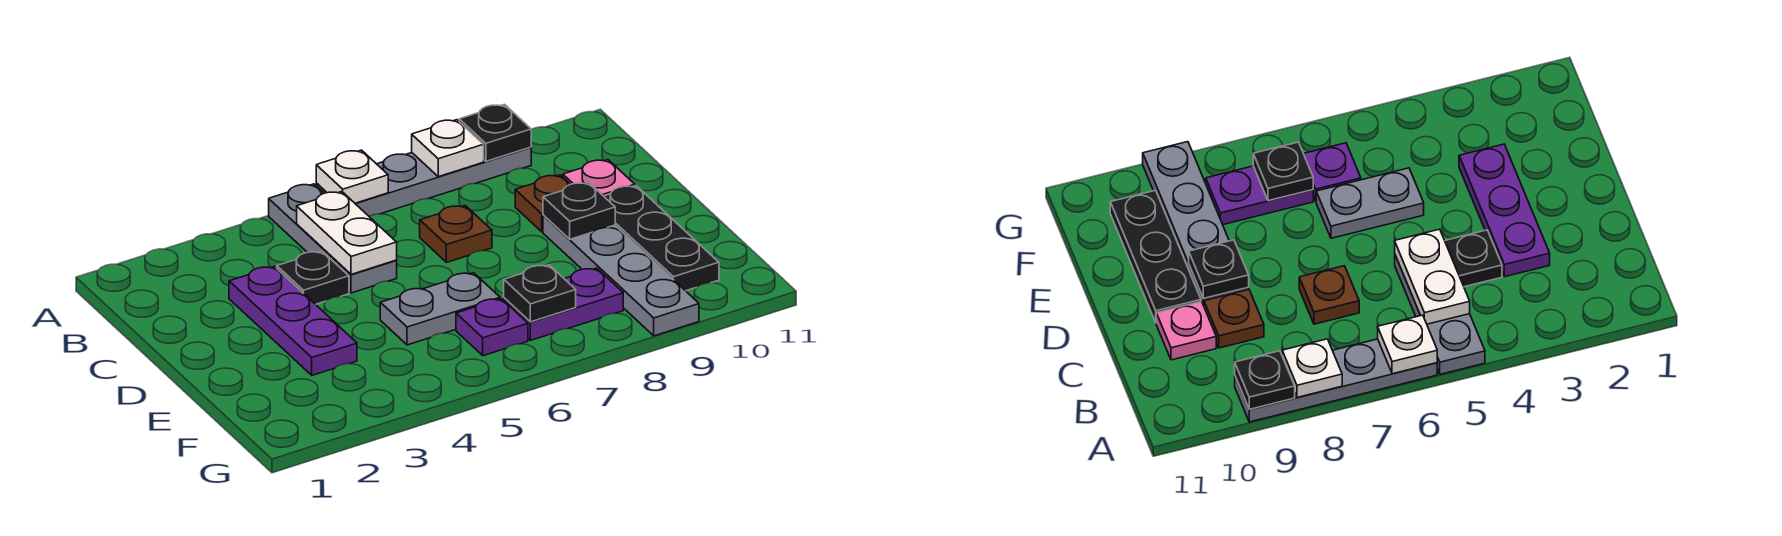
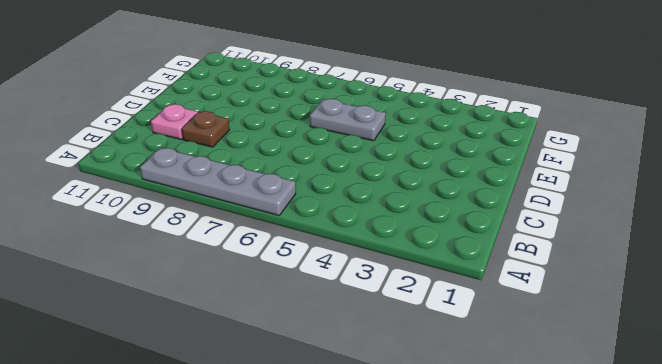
none -> grey 1x3 plate [269,184,397,293]
none -> purple 1x3 plate [229,266,357,375]
none -> black 1x1 plate [277,251,349,304]

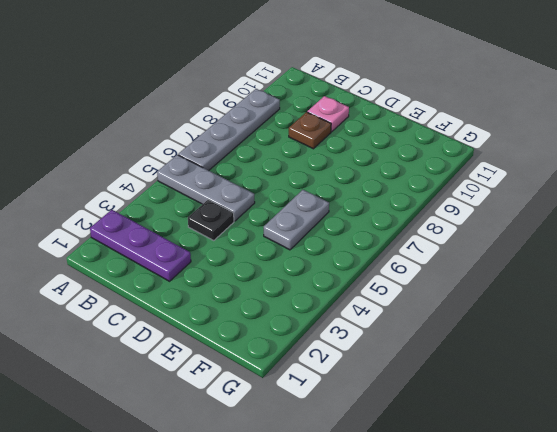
purple 1x3 plate [90,210,191,281] -> purple 1x3 plate moved to [229,266,357,375]
none -> brown 1x1 plate [420,206,492,262]
none -> grey 1x4 plate [543,215,699,336]
none -> black 1x3 plate [604,186,719,291]

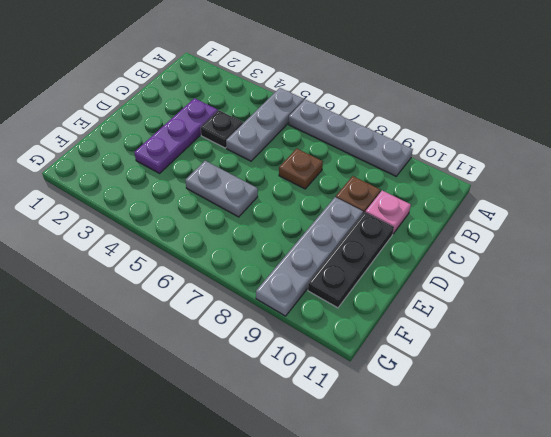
none -> purple 1x1 plate [456,299,528,356]
none -> purple 1x2 plate [504,268,623,340]
none -> white 1x1 plate [316,150,388,203]

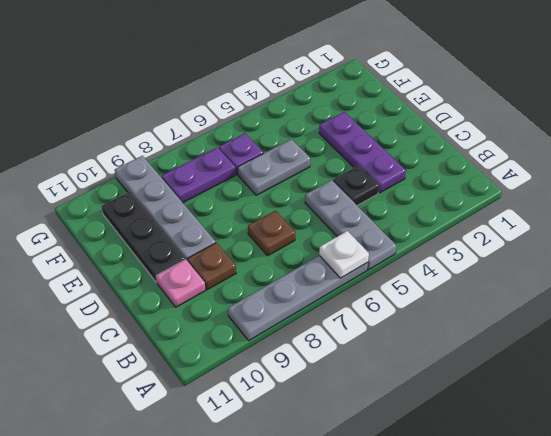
none -> white 1x1 plate [412,120,484,177]
none -> black 1x1 plate [459,104,531,161]
none -> white 1x2 plate [297,191,397,274]

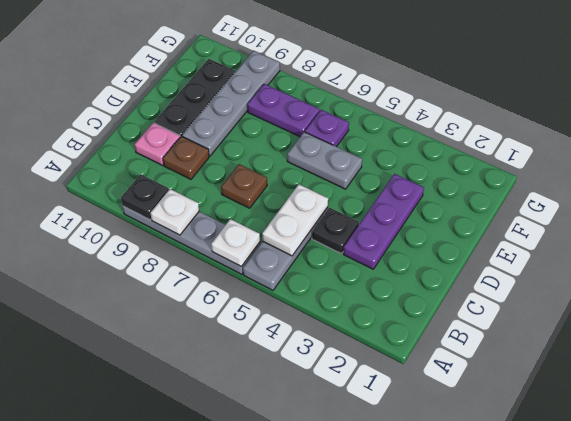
none -> black 1x1 plate [543,182,615,239]
none -> black 1x1 plate [504,265,576,322]

